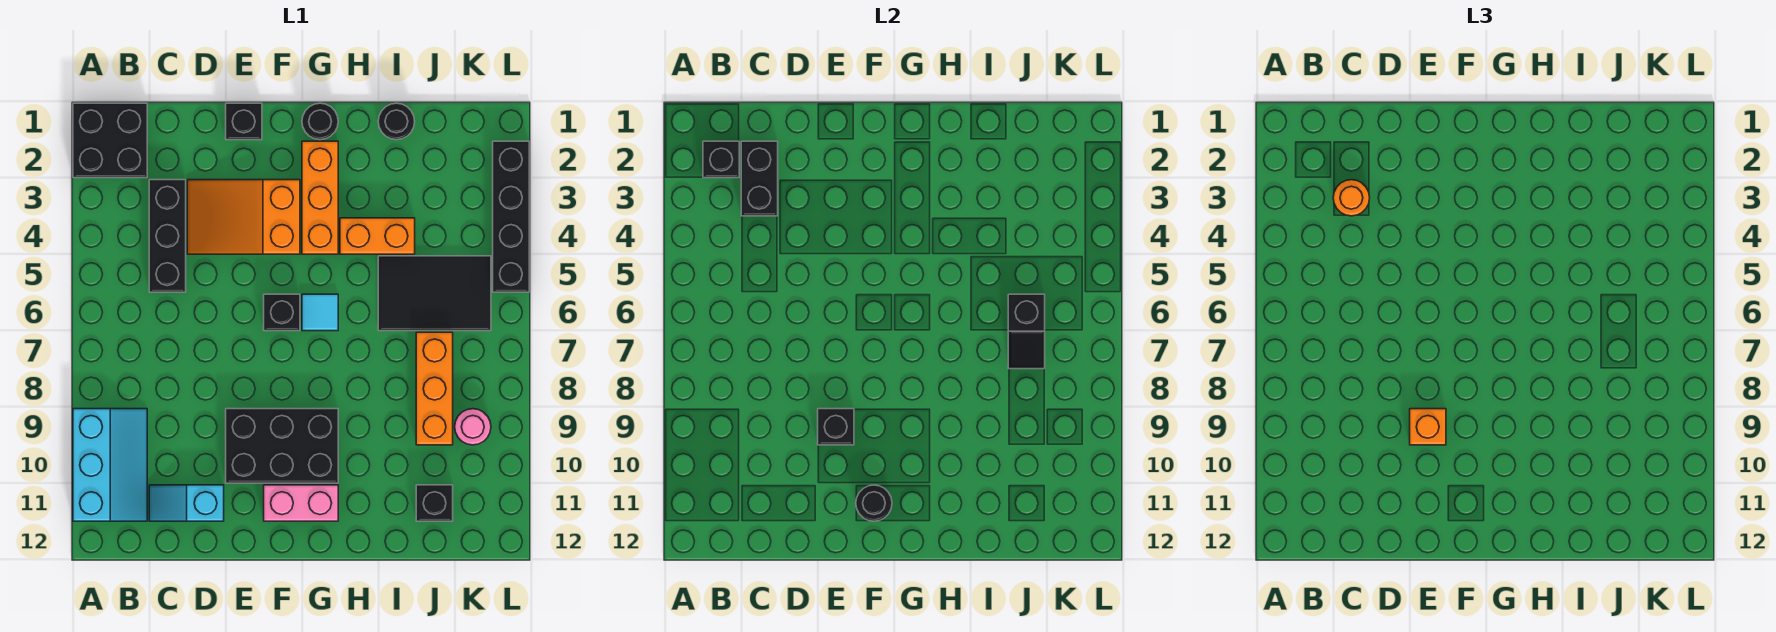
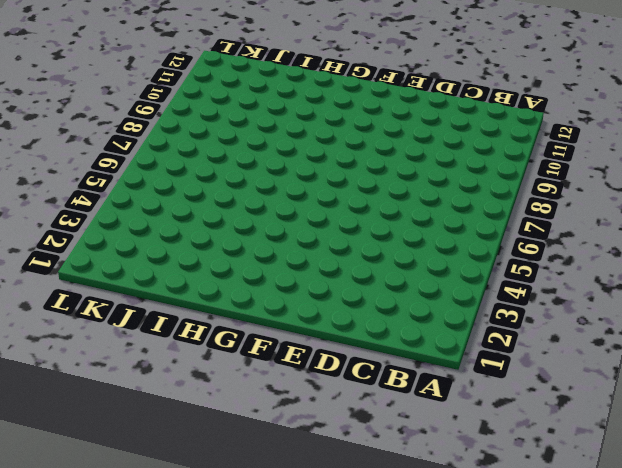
none -> black 2x2 brick [73,103,147,178]
none -> cyan 2x3 slope [73,409,147,521]
none -> black 1x3 brick [149,180,186,292]

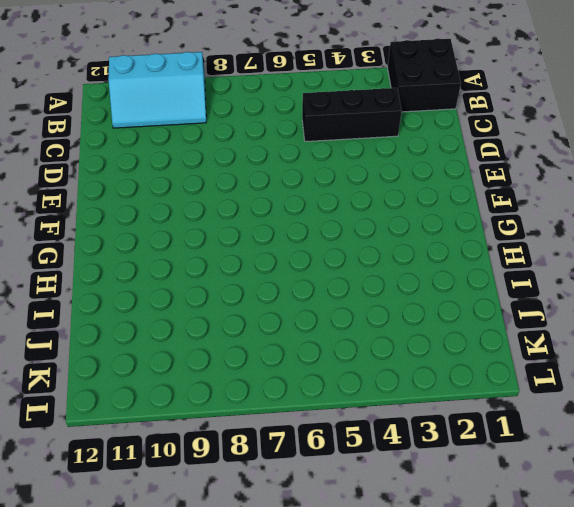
none -> cyan 1x2 slope [149,485,224,521]
none -> orange 2x3 slope [187,180,300,254]
none -> black 1x1 brick [226,103,262,140]

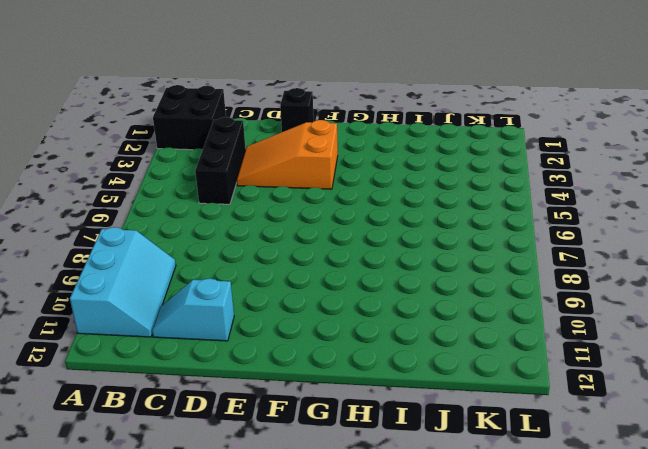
none -> black 2x3 brick [226,409,338,483]
none -> black 1x1 brick [264,294,300,331]
none -> pink 1x2 brick [264,485,338,521]

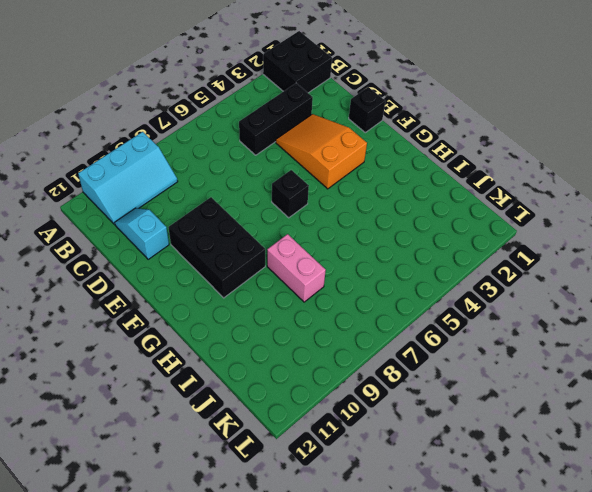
pink 1x2 brick [267,234,326,302] -> pink 1x2 brick moved to [264,485,338,521]
none -> black 1x1 round brick [302,103,338,140]
none -> orange 1x3 brick [302,141,338,254]
none -> cyan 1x1 tile [302,294,338,331]

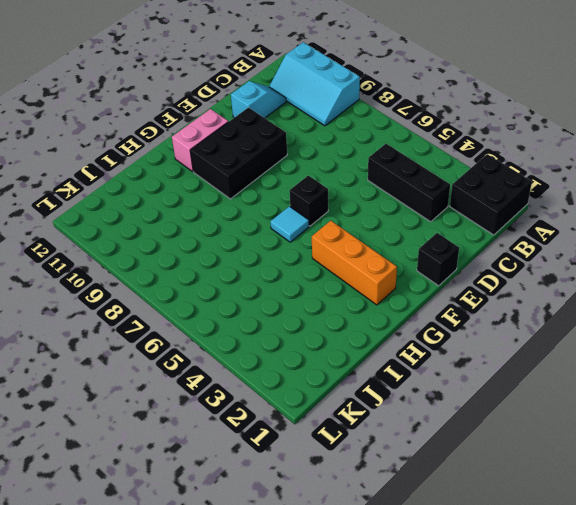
none -> orange 2x3 slope [187,180,300,254]
none -> black 1x1 round brick [302,103,338,140]
none -> orange 1x2 brick [340,218,415,254]

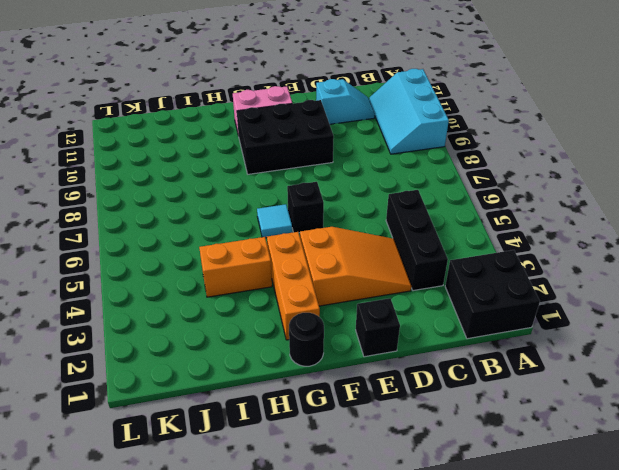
none -> black 1x1 round brick [378,103,415,140]
none -> black 2x3 tile [378,256,491,331]
none -> orange 1x3 brick [416,332,453,445]

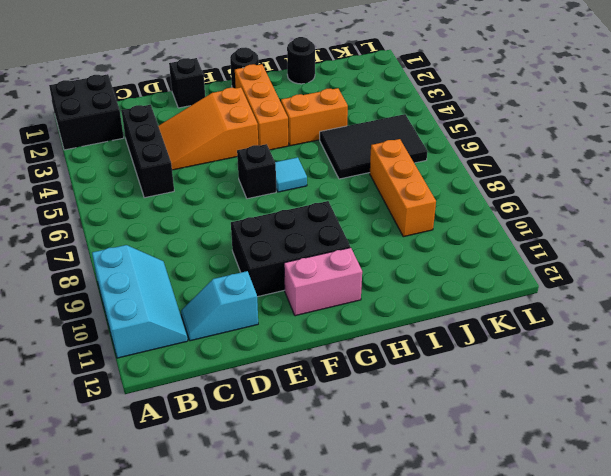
none -> black 1x1 brick [416,485,453,521]
none -> pink 1x1 round brick [455,409,491,445]
none -> black 1x4 brick [493,141,529,292]

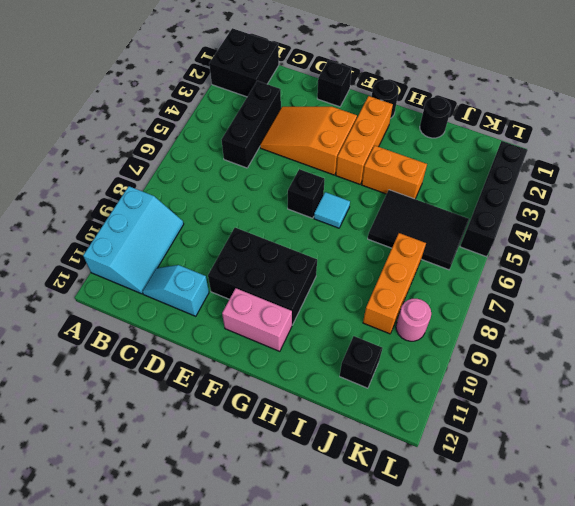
none -> black 1x1 brick [703,141,739,178]
none -> black 1x2 brick [741,141,778,216]
none -> black 1x1 brick [818,409,854,445]

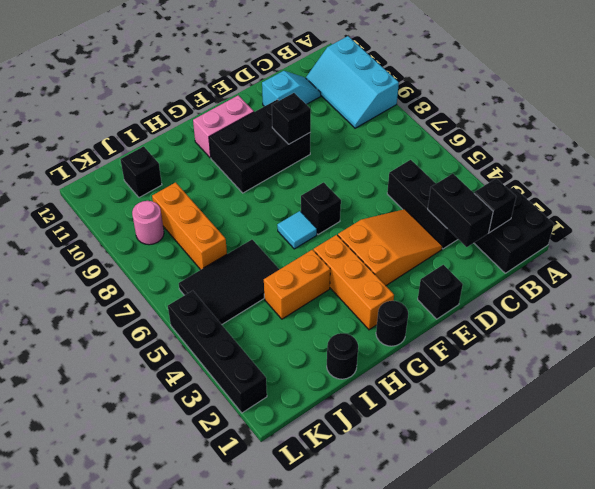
none -> black 1x1 round brick [856,485,892,521]
none -> black 1x2 slope [1008,294,1045,369]
none -> orange 1x1 round brick [1333,180,1370,216]

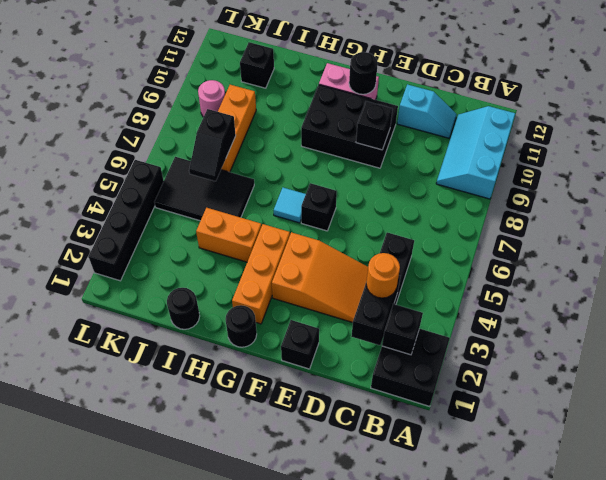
black 1x2 slope [189,109,236,181] -> black 1x2 slope turned to [1008,294,1045,369]
none -> orange 1x1 brick [1410,409,1446,445]

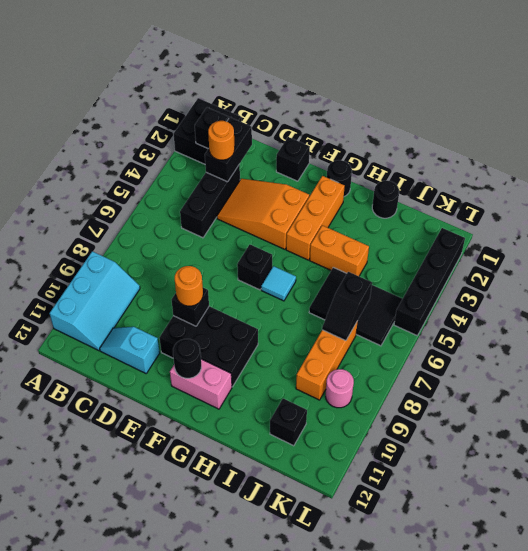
orange 1x1 round brick [175,266,203,306] -> orange 1x1 brick [1410,409,1446,445]

